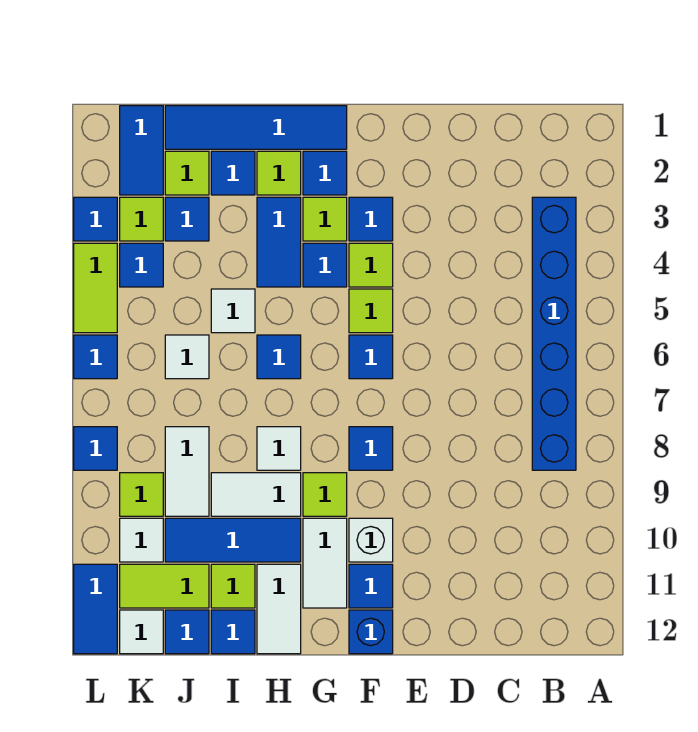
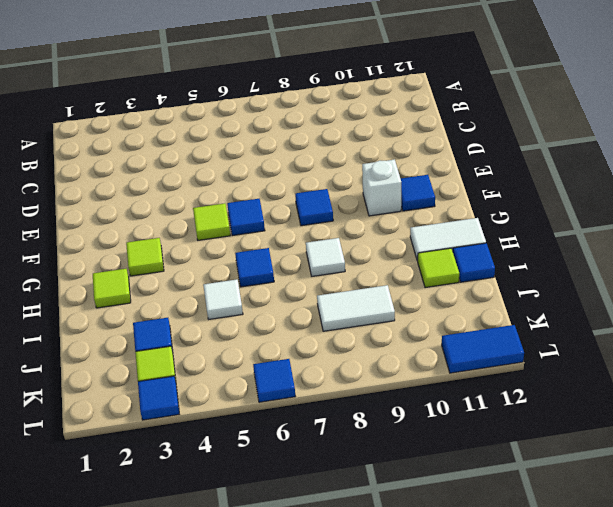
none -> blue 1x6 brick [532,197,576,470]
none -> blue 1x1 tile [349,197,393,241]
none -> lime 1x1 tile [349,243,393,287]
none -> blue 1x1 brick [349,610,393,654]

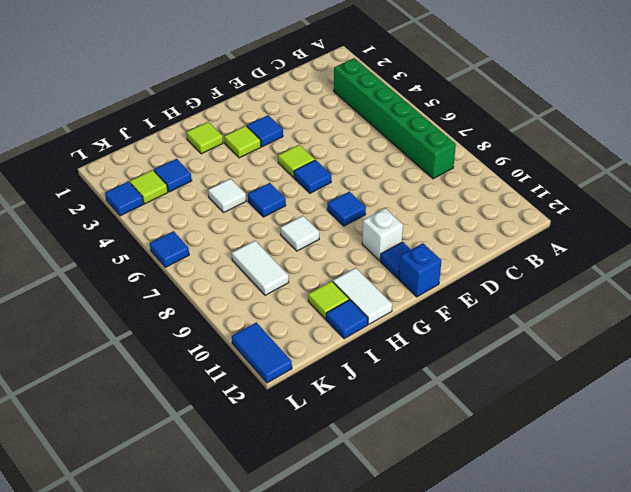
green 1x6 brick [334,58,456,179] -> blue 1x6 brick [532,197,576,470]
none -> lime 1x1 tile [349,243,393,287]
none -> blue 1x4 tile [165,106,347,149]
none -> blue 1x1 tile [303,151,347,195]
none -> blue 1x1 tile [303,243,347,287]

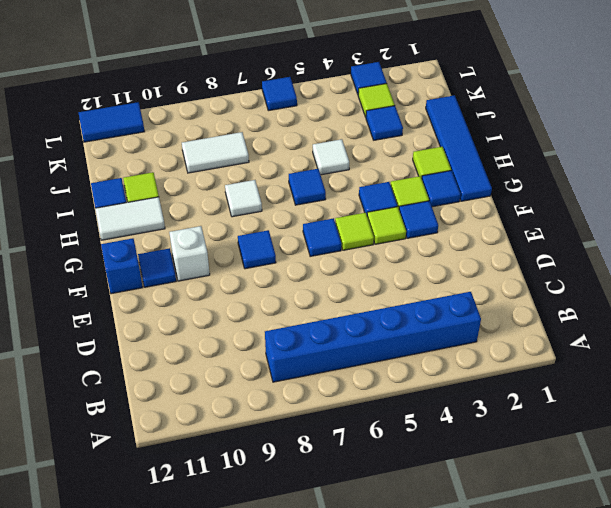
none -> lime 1x1 tile [303,473,347,516]
none -> white 1x2 tile [303,518,347,608]
none -> blue 1x2 tile [257,197,301,287]
none -> white 1x2 tile [211,473,301,516]

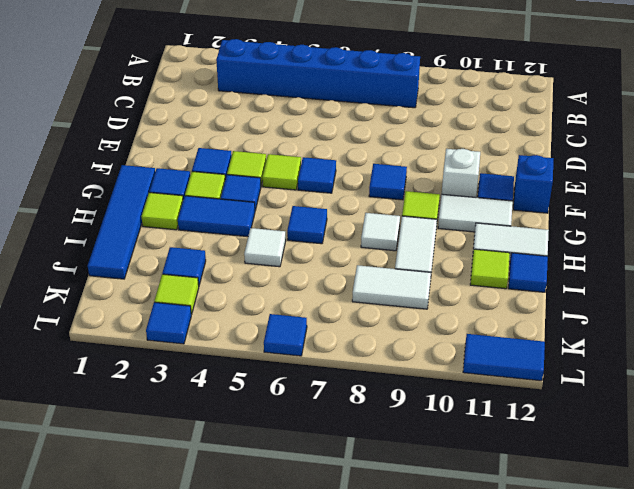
none -> blue 1x3 tile [165,518,301,562]
none -> blue 1x1 tile [211,151,255,195]
none -> lime 1x1 tile [165,151,209,195]
none -> white 1x1 tile [165,335,209,379]

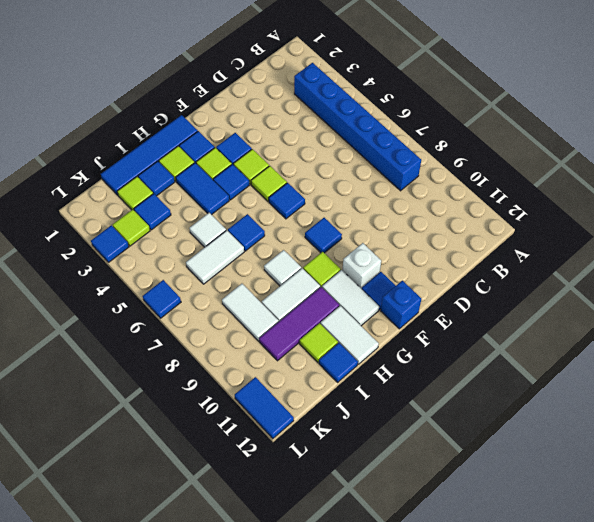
purple 1x3 tile [259,287,339,361] -> blue 1x3 tile [165,518,301,562]
white 1x2 tile [186,230,244,284] -> white 1x1 tile [165,335,209,379]
none -> lime 1x2 tile [120,564,209,608]
none -> blue 1x1 tile [165,610,209,654]
none -> blue 1x2 tile [120,106,163,195]
none -> blue 1x1 tile [120,243,163,287]

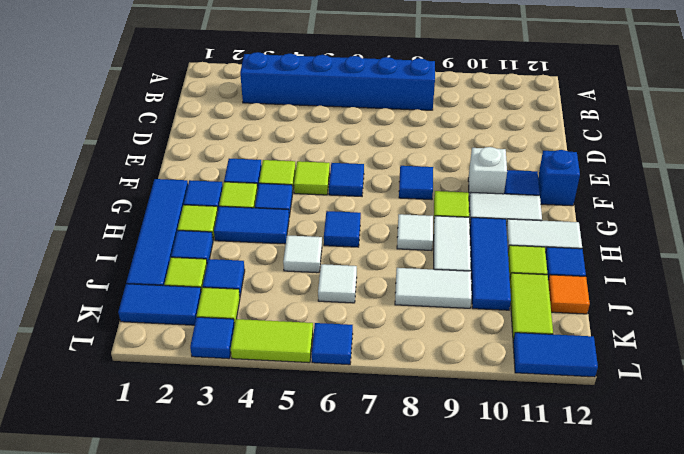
orange 1x1 tile [548,275,590,314] -> blue 1x1 tile [165,610,209,654]
none -> blue 1x1 tile [120,243,163,287]
none -> lime 1x1 tile [120,473,163,516]
none -> white 1x1 tile [120,518,163,562]
none -> white 1x1 tile [120,610,163,654]

